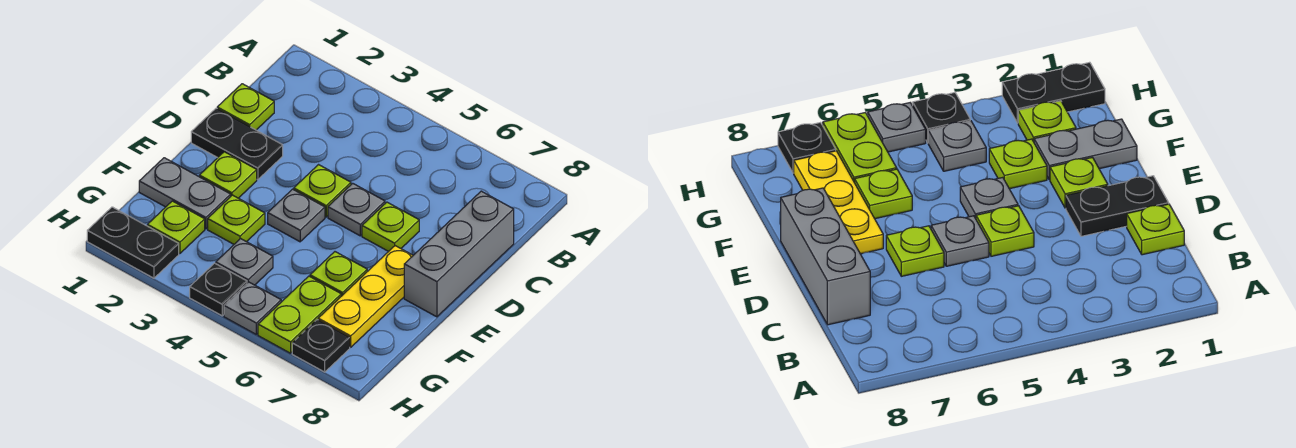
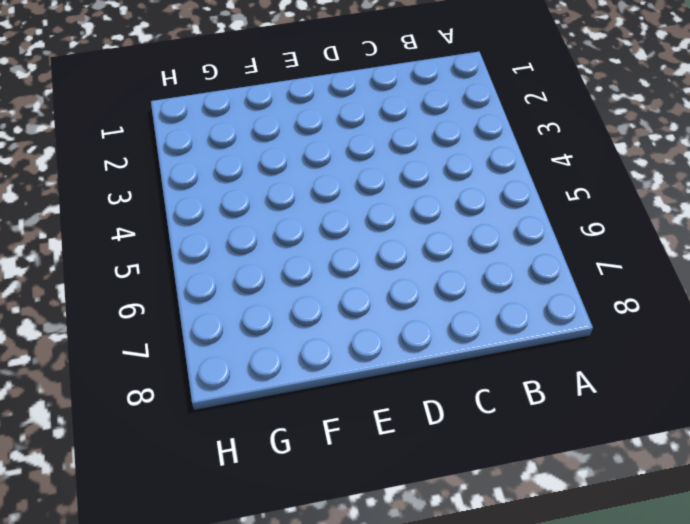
none -> lime 1x1 plate [217,84,274,130]
none -> grey 1x3 brick [404,191,514,317]
none -> black 1x2 plate [191,108,283,180]

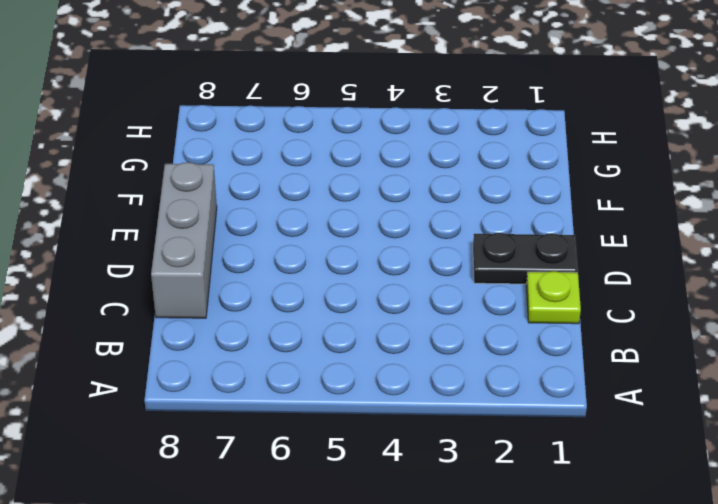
none -> lime 1x1 plate [294,165,351,217]
none -> grey 1x1 plate [328,183,385,236]
none -> lime 1x1 plate [362,202,419,252]

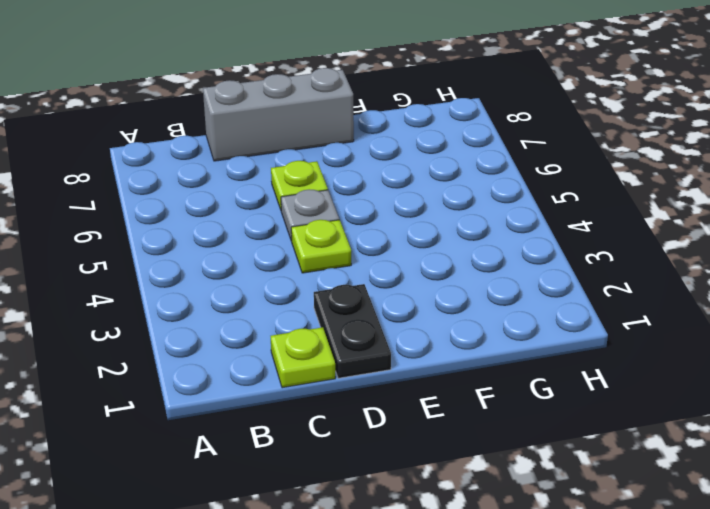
none -> lime 1x1 plate [199,152,257,198]
none -> grey 1x1 plate [268,189,325,242]
none -> yellow 1x3 plate [318,246,413,347]

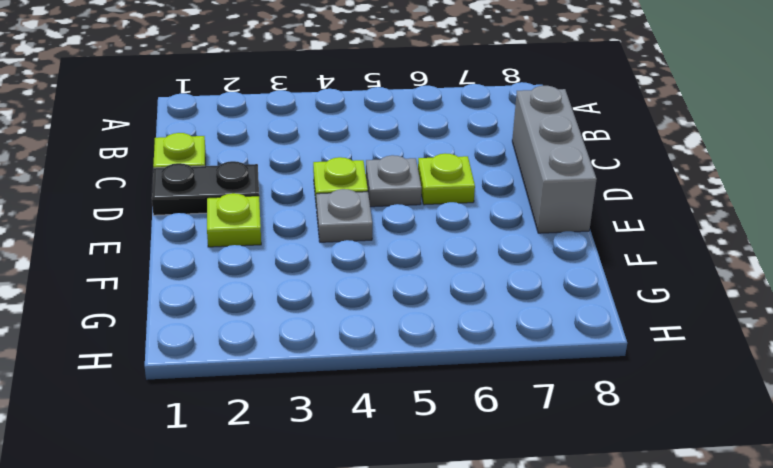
none -> yellow 1x3 plate [318,246,413,347]
none -> grey 1x2 plate [139,158,231,229]
none -> lime 1x1 plate [208,195,265,244]

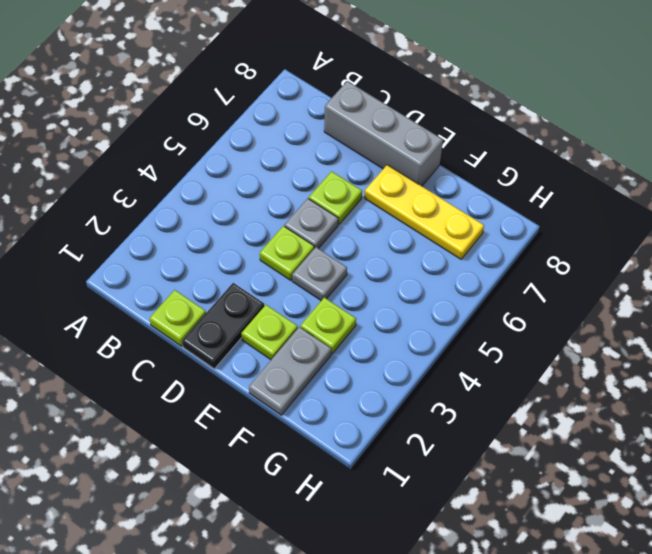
none -> lime 1x1 plate [310,252,367,296]
none -> lime 1x1 plate [147,201,205,254]
none -> grey 1x1 plate [216,239,273,285]

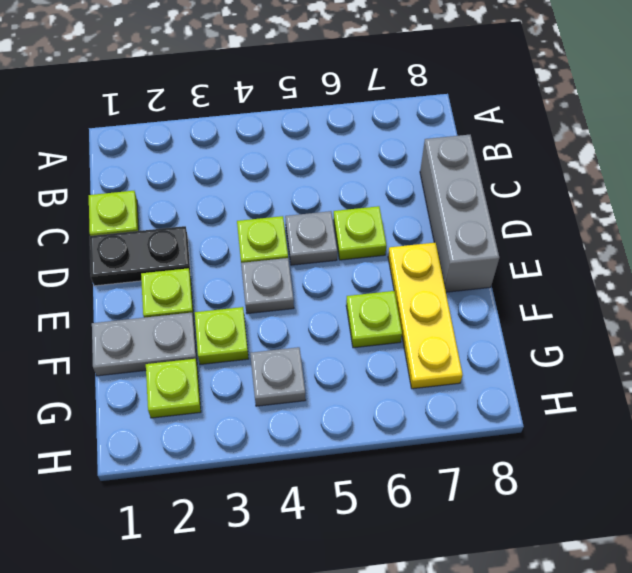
none -> lime 1x2 plate [258,276,341,353]
none -> black 1x2 plate [87,207,179,278]
none -> black 1x1 plate [190,263,247,316]

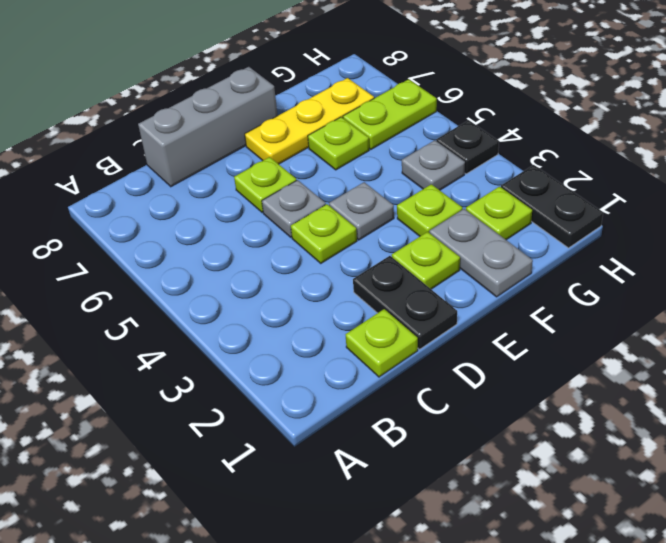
none -> grey 1x1 plate [224,282,281,334]
none -> black 1x1 plate [292,320,350,372]

